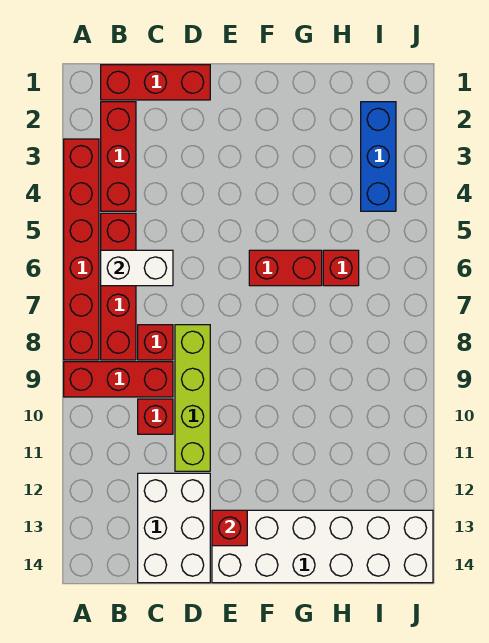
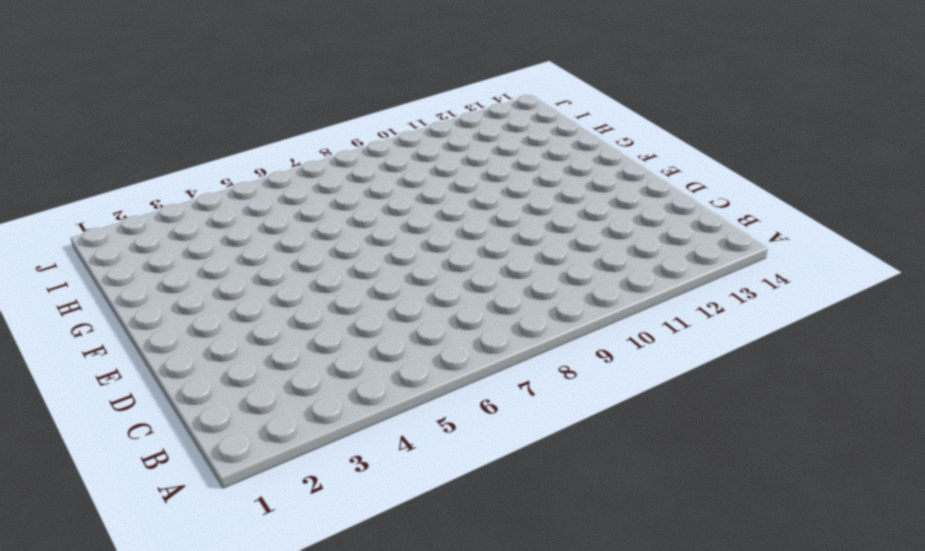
none -> red 1x6 brick [64,139,99,360]
none -> red 1x3 brick [64,362,173,397]
none -> red 1x3 brick [101,65,210,100]

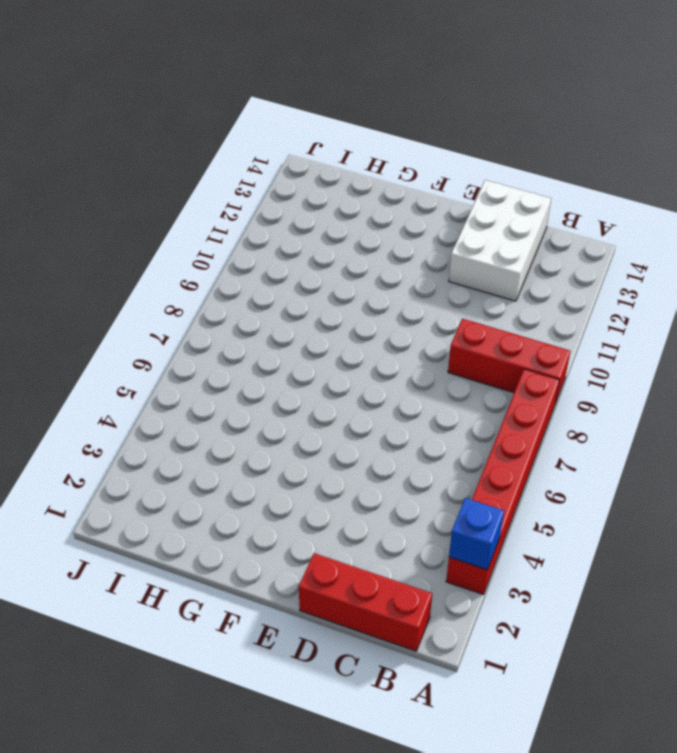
blue 1x1 brick [449,498,504,570] -> none
none -> red 1x3 brick [101,102,136,211]
none -> red 1x4 brick [101,213,136,360]
none -> red 1x1 brick [138,325,173,360]

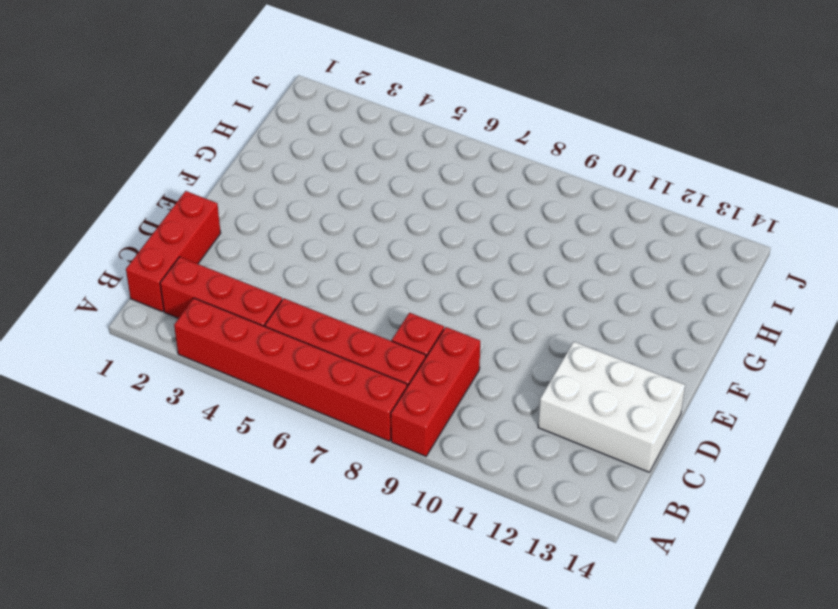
none -> red 1x1 brick [138,399,173,434]
none -> lime 1x4 brick [175,325,210,471]
none -> white 2x6 brick [212,510,433,583]

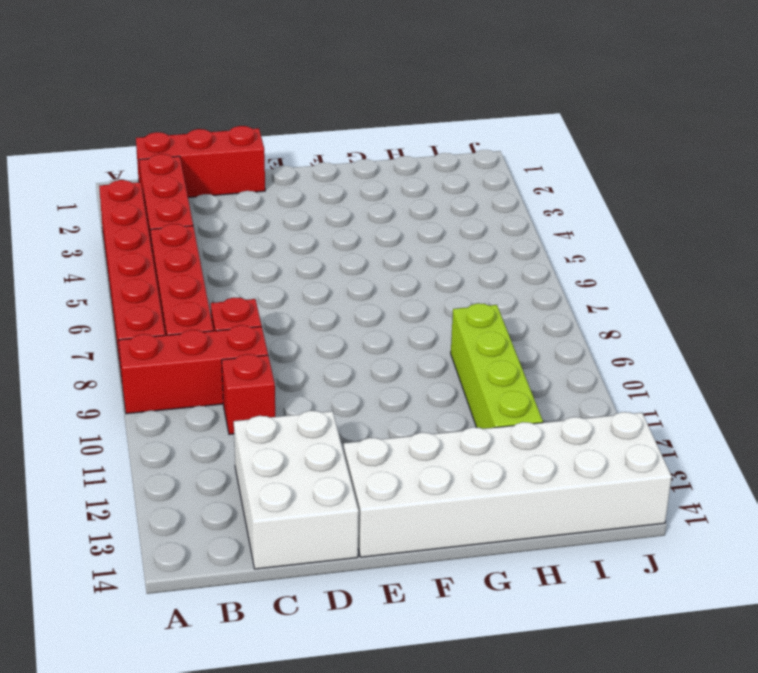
lime 1x4 brick [451,303,543,429] -> lime 1x4 brick moved to [175,325,210,471]
none -> red 1x2 brick [249,250,322,286]
none -> red 1x1 brick [323,250,359,286]
none -> blue 1x3 brick [361,102,396,211]

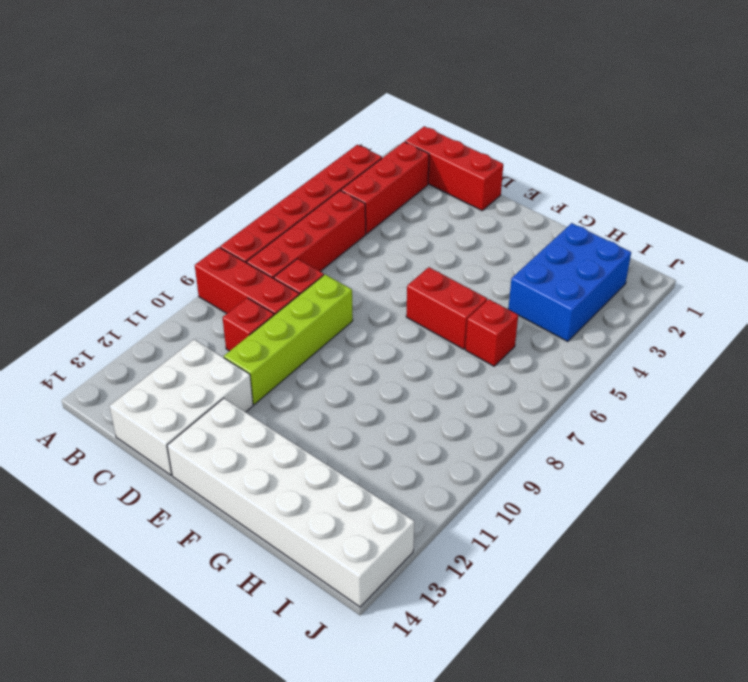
blue 2x3 brick [508,223,631,342] -> blue 1x3 brick [361,102,396,211]
none -> white 1x2 brick [101,250,173,286]
none -> red 1x1 brick [212,510,247,546]

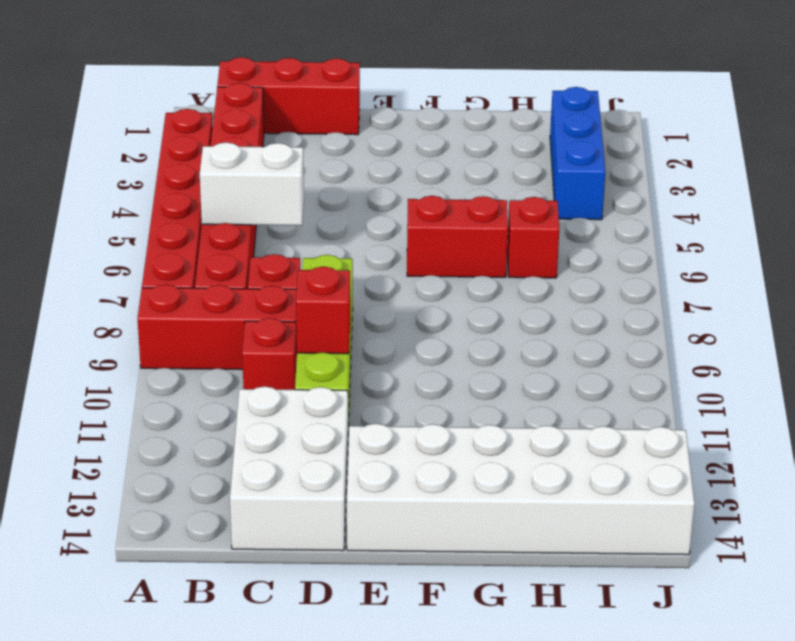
red 1x1 brick [296,267,350,354] -> red 1x1 brick moved to [212,510,247,546]

